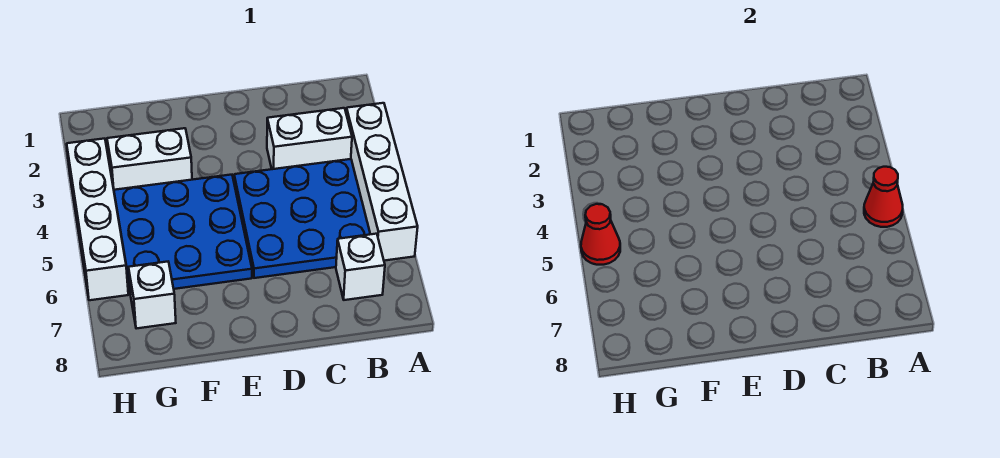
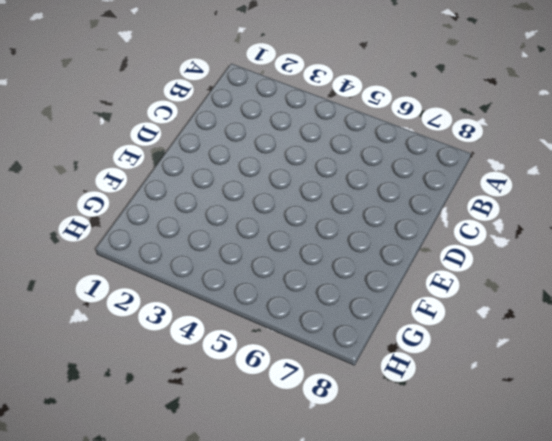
none -> white 1x4 brick [346,103,418,261]
none -> white 1x2 brick [267,108,352,169]

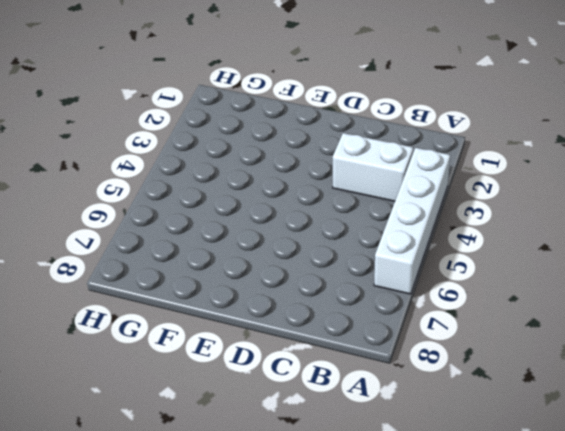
none -> blue 3x3 plate [234,159,370,278]
none -> white 1x1 brick [336,234,385,300]

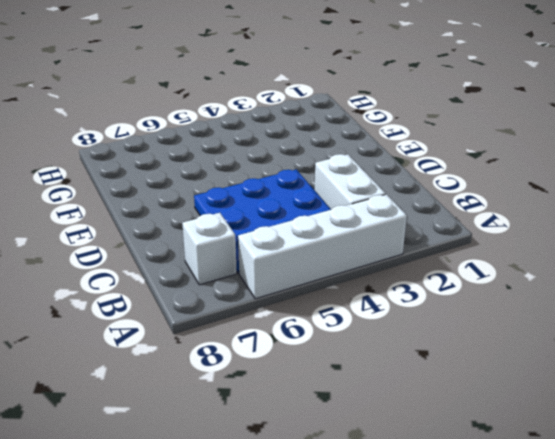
none -> blue 3x3 plate [114,175,252,295]
none -> white 1x2 brick [107,128,192,190]

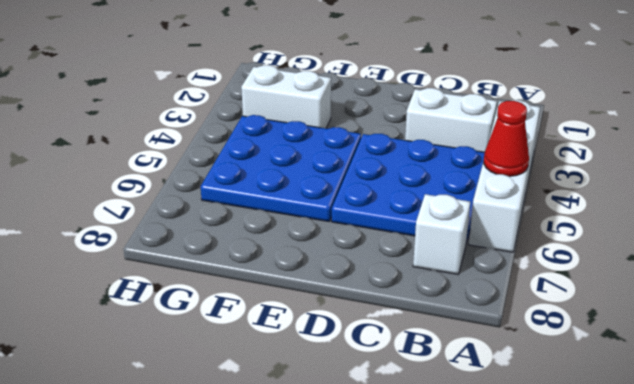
none -> white 1x1 brick [129,262,176,329]
none -> white 1x4 brick [67,139,128,300]

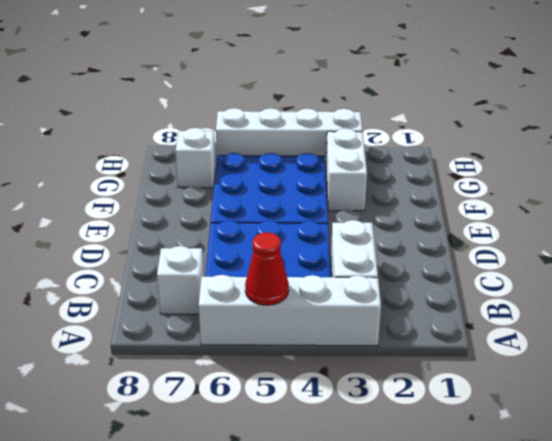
none -> red 1x1 cone [581,204,620,265]

